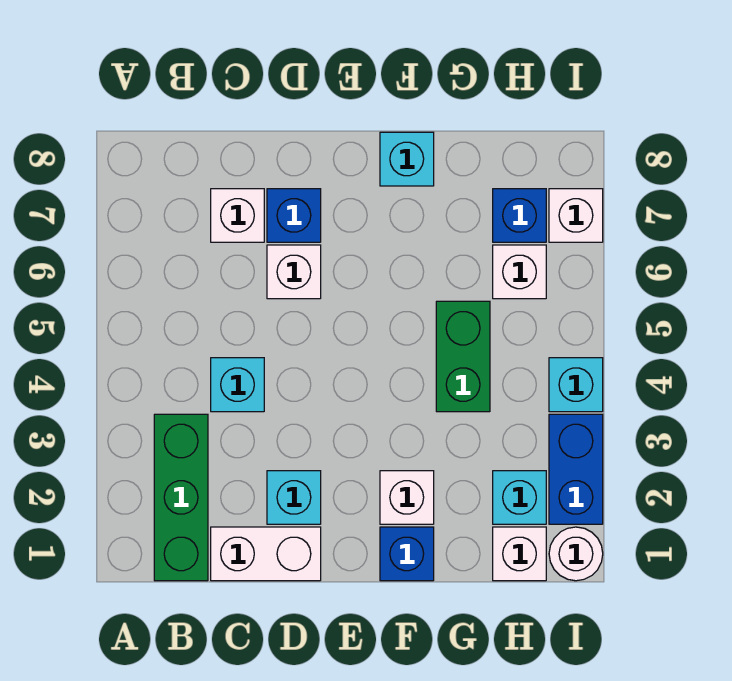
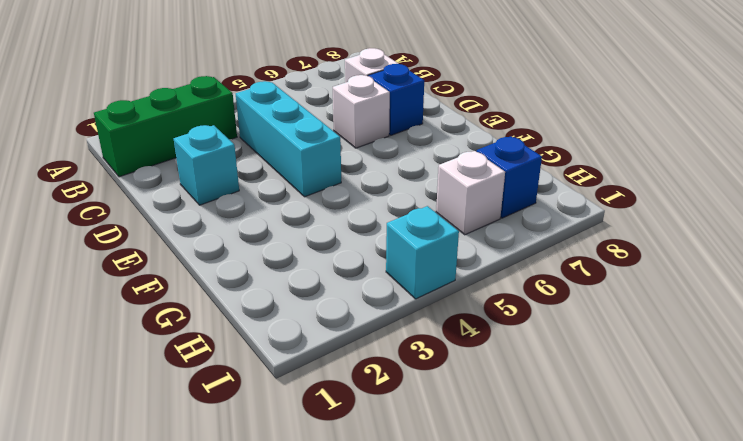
cyan 1x3 brick [236,81,341,197] -> cyan 1x1 brick [211,358,264,412]
none -> white 1x2 brick [211,527,321,581]
none -> blue 1x1 brick [380,527,434,581]
none -> white 1x1 brick [380,471,434,524]

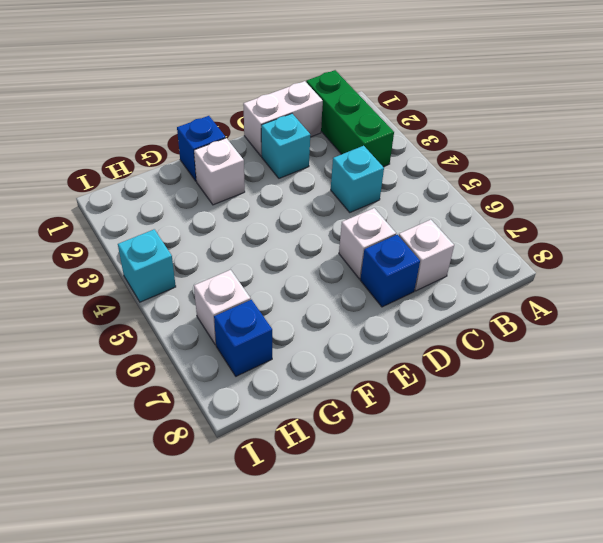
none -> cyan 1x1 brick [380,132,434,186]
none -> green 1x2 brick [436,301,490,412]
none -> white 1x1 brick [493,527,546,581]

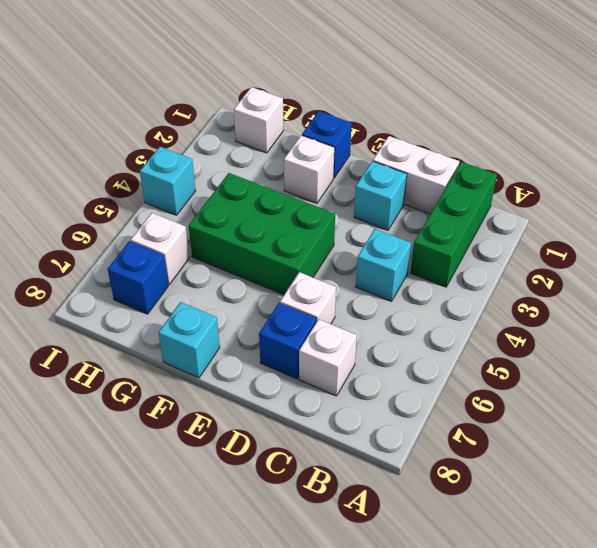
green 2x3 brick [189,173,335,295] -> green 1x2 brick [436,301,490,412]
none -> cyan 1x1 brick [493,471,546,524]
none -> white 1x1 round brick [549,527,603,581]
none -> blue 1x2 brick [549,414,603,524]

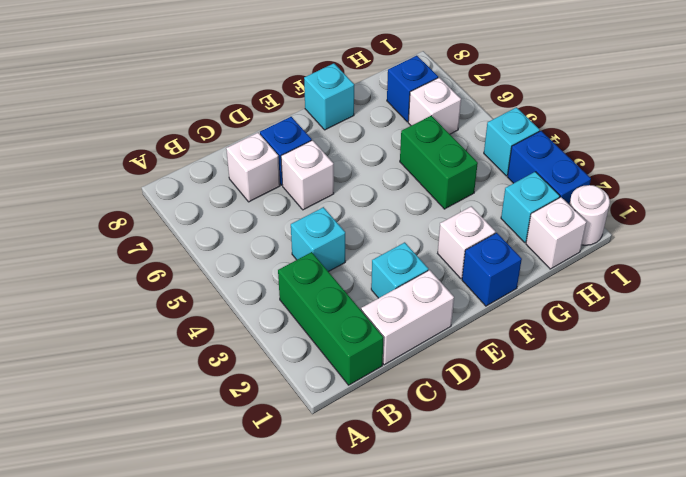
none -> white 1x1 brick [549,189,603,242]

